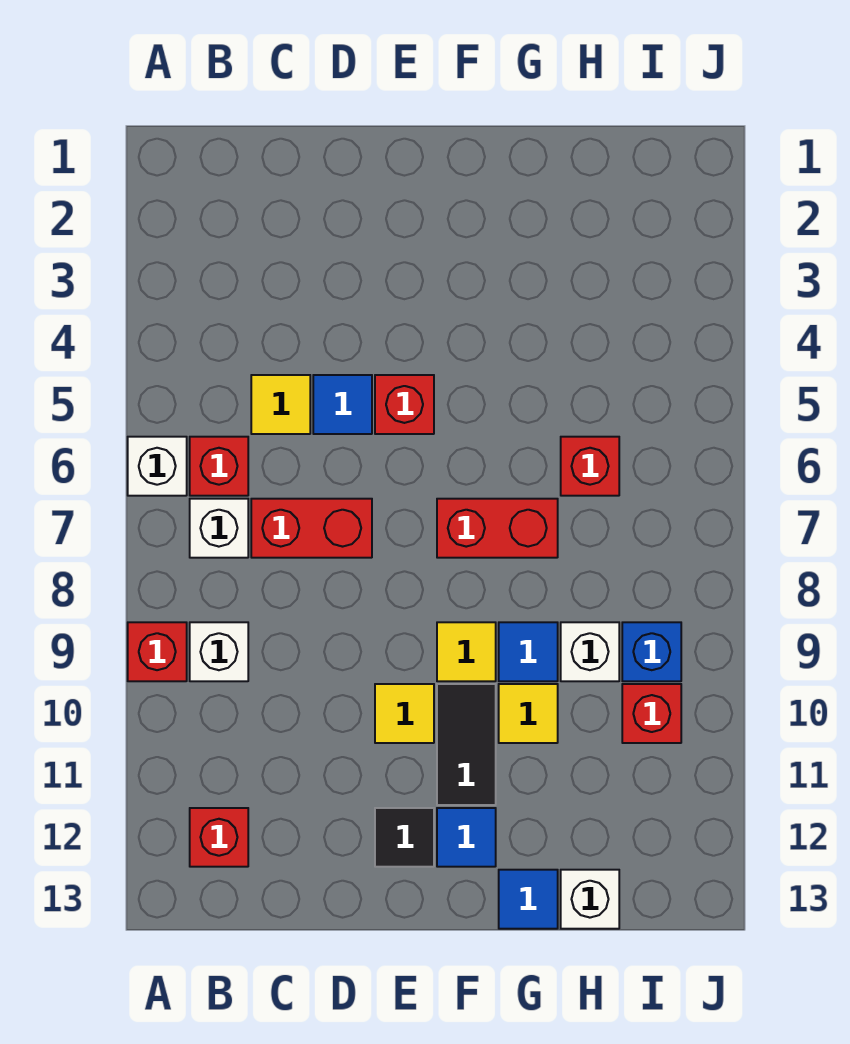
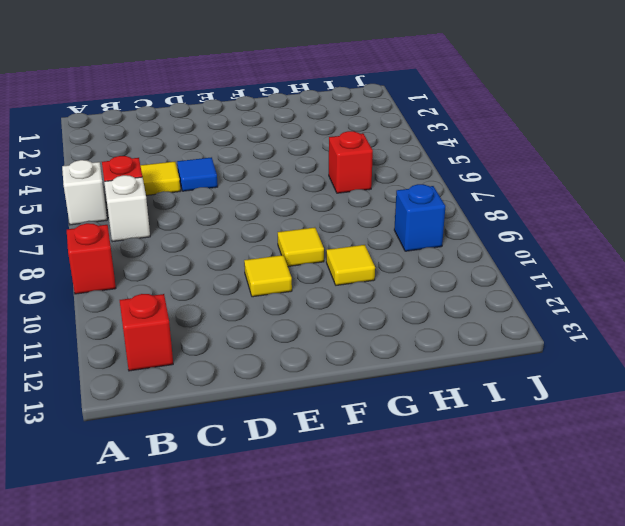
none -> white 1x1 brick [190,622,248,681]
none -> red 1x2 brick [251,499,372,558]
none -> red 1x1 brick [375,375,434,434]

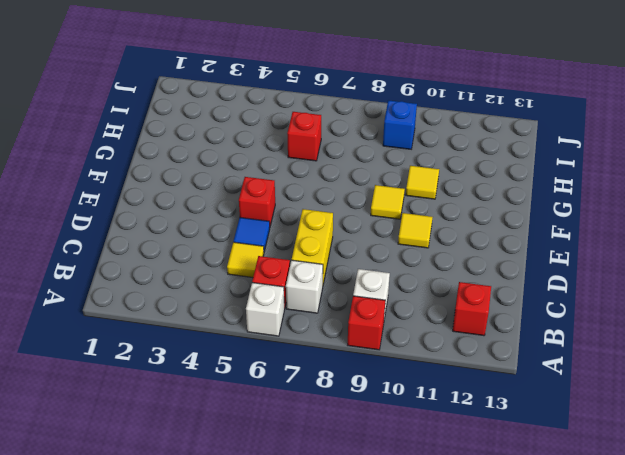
yellow 1x2 brick [292,209,333,284] -> red 1x2 brick [251,499,372,558]
none -> black 1x1 tile [375,808,434,867]
none -> red 1x2 brick [437,499,558,558]
none -> black 1x2 tile [437,684,496,805]

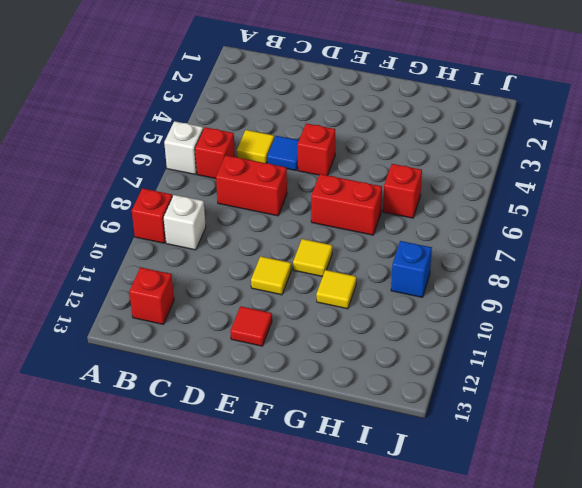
red 1x1 tile [230,306,272,346] -> black 1x1 tile [375,808,434,867]
none -> white 1x1 brick [190,499,248,558]
none -> black 1x2 tile [437,684,496,805]
none -> blue 1x1 tile [437,808,496,867]

